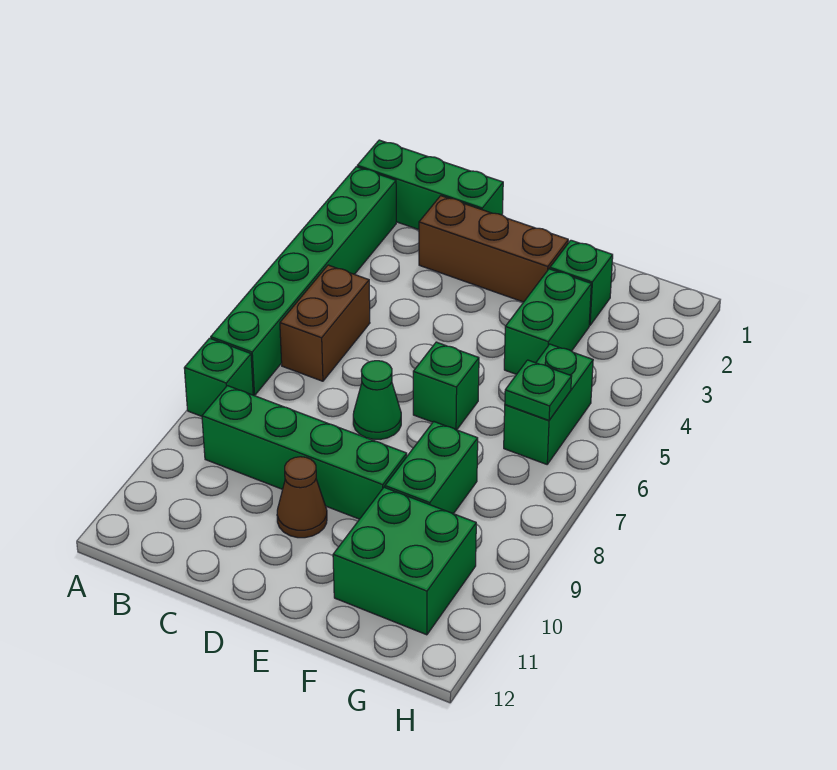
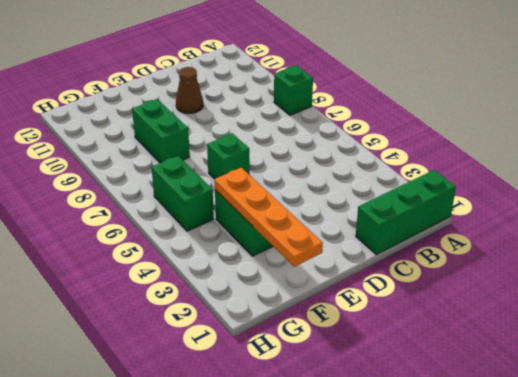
orange 1x4 plate [214,168,323,267] -> none
none -> green 1x6 brick [211,167,396,396]
none -> brown 1x2 brick [280,265,370,381]
none -> green 1x4 brick [202,386,407,519]

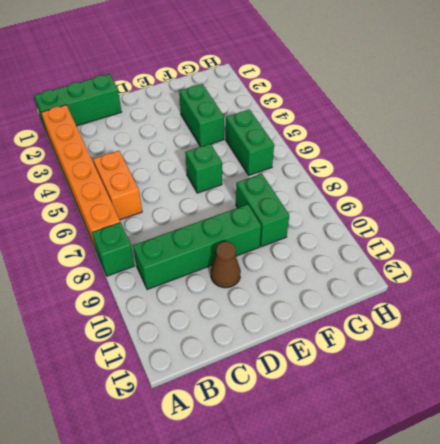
orange 1x6 brick [41,105,120,252] -> green 1x6 brick [211,167,396,396]
orange 1x2 brick [93,151,142,220] -> brown 1x2 brick [280,265,370,381]
none -> brown 1x3 brick [419,196,568,302]
none -> green 1x1 cone [353,361,401,440]
none -> green 1x1 brick [550,240,613,325]

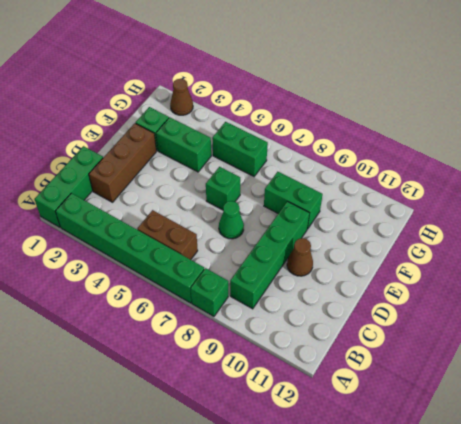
brown 1x1 cone [170,79,193,115] -> none
none -> green 2x2 brick [333,487,476,635]
none -> green 1x1 plate [505,360,572,420]

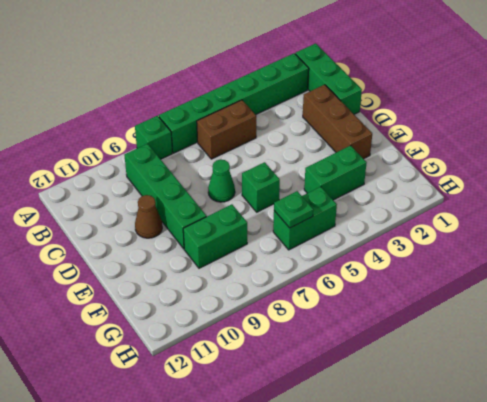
none -> green 1x1 brick [550,240,613,325]
none -> green 2x2 brick [333,487,476,635]

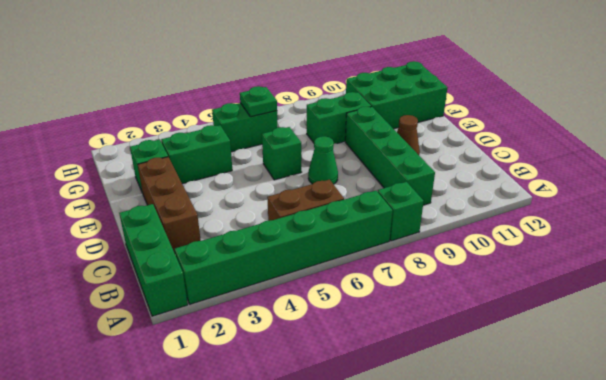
green 2x3 brick [346,61,447,129] -> green 2x2 brick [333,487,476,635]

